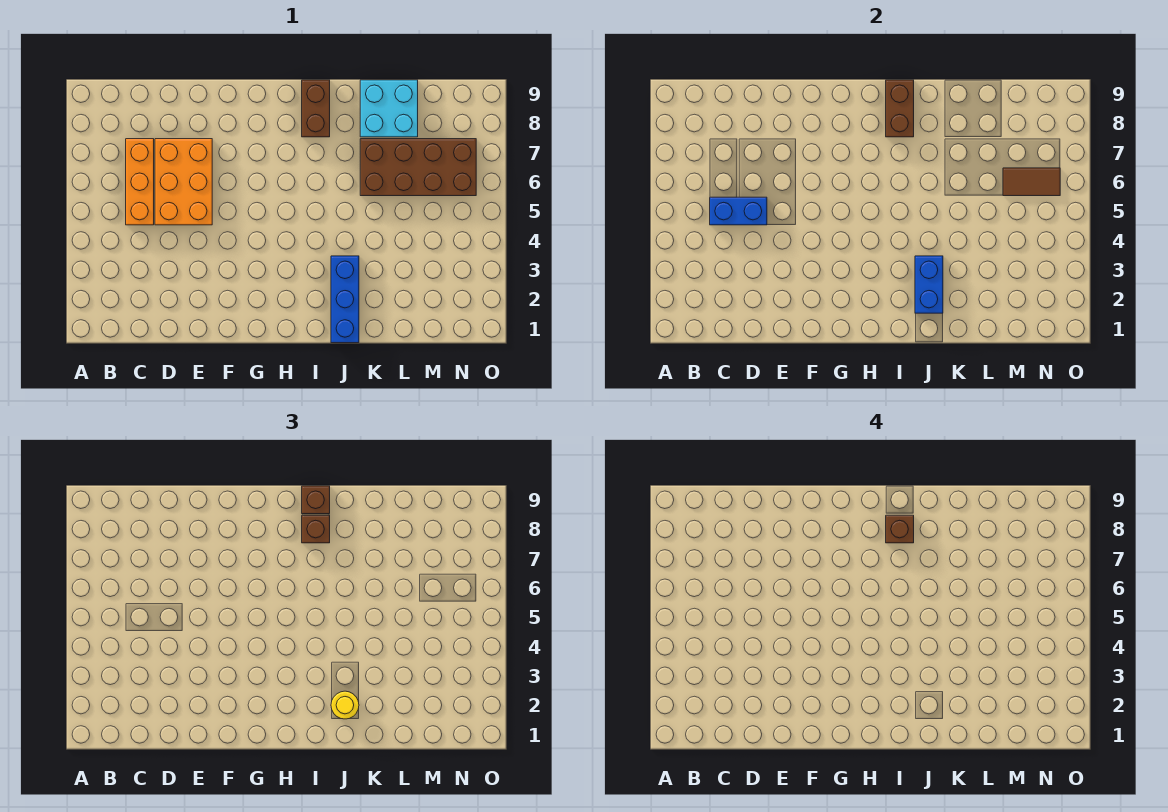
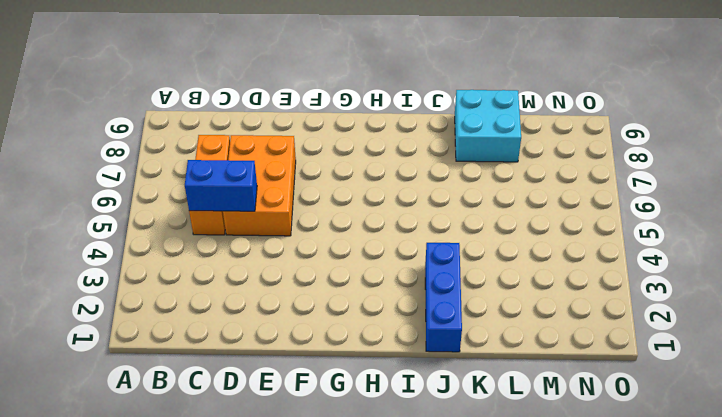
none -> brown 1x2 brick [302,80,330,137]
none -> brown 2x4 brick [360,139,476,196]
none -> brown 1x2 brick [886,80,914,137]

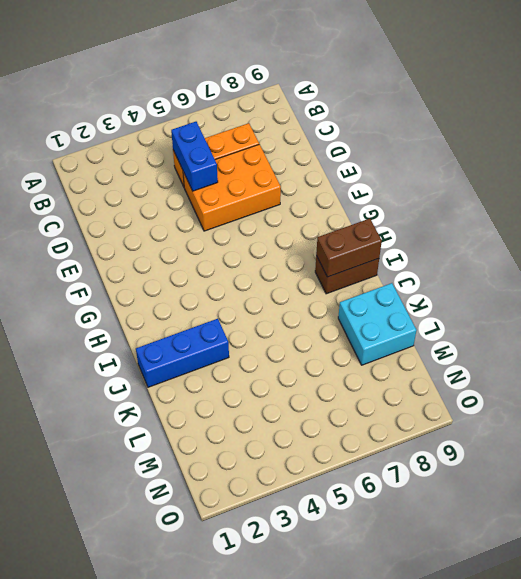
none -> brown 2x4 brick [360,139,476,196]
none -> blue 1x2 brick [915,256,943,313]
none -> brown 1x2 tile [1003,168,1060,196]

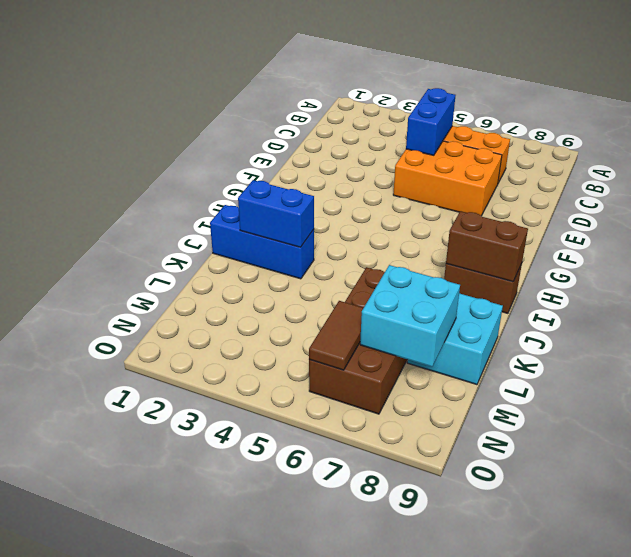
cyan 2x2 brick [360,265,460,367] -> none
none -> brown 1x1 brick [302,515,330,543]
none -> brown 1x1 brick [302,486,330,514]
none -> yellow 1x1 round brick [331,691,359,719]

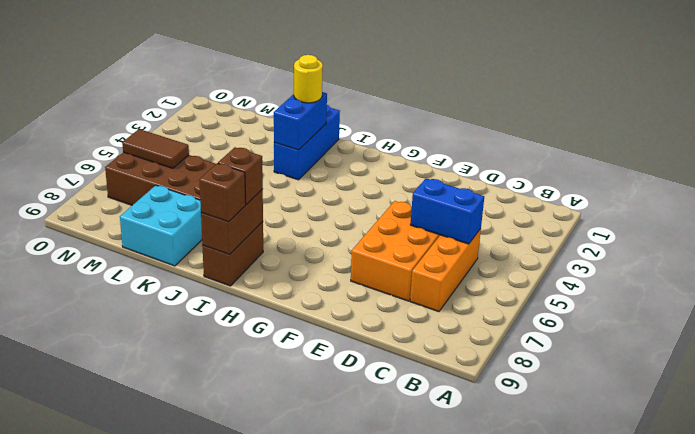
none -> brown 1x1 brick [886,515,914,543]

